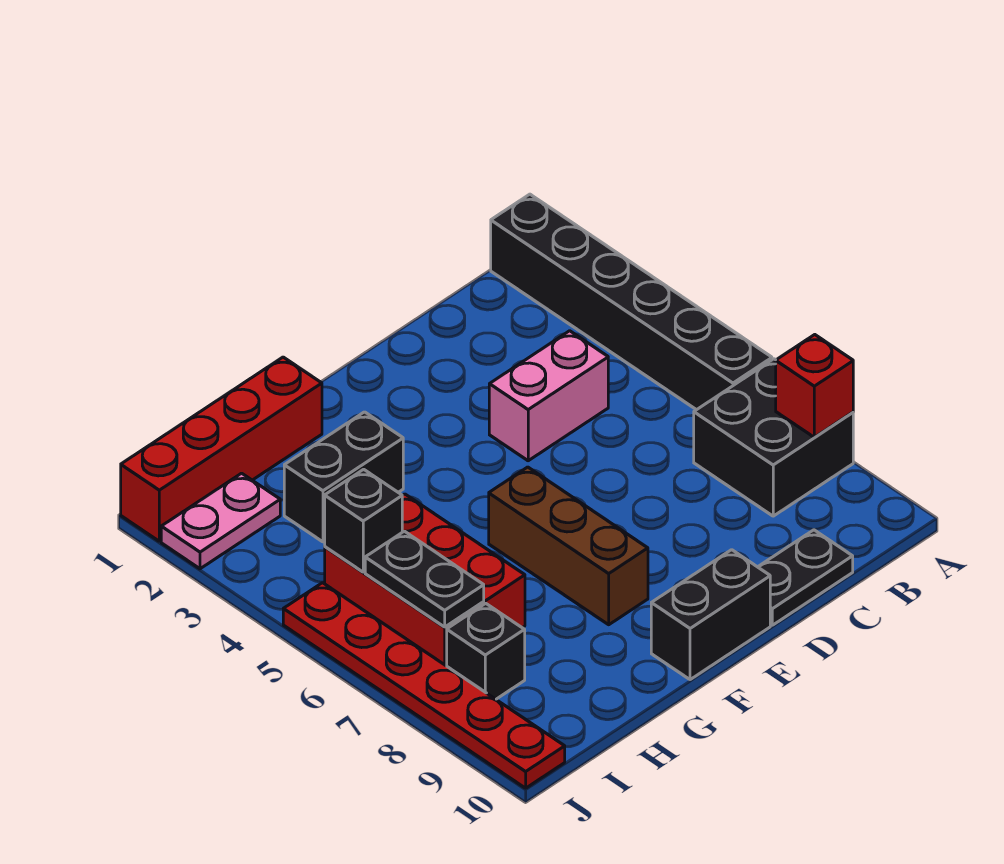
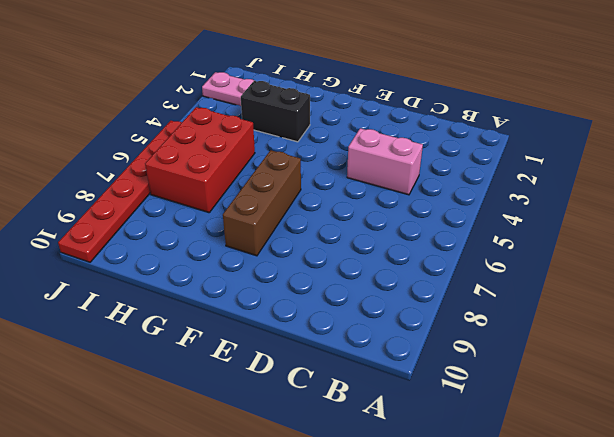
none -> black 1x6 brick [491,194,772,410]
none -> black 2x2 brick [694,359,853,516]
none -> black 1x2 plate [758,530,853,625]

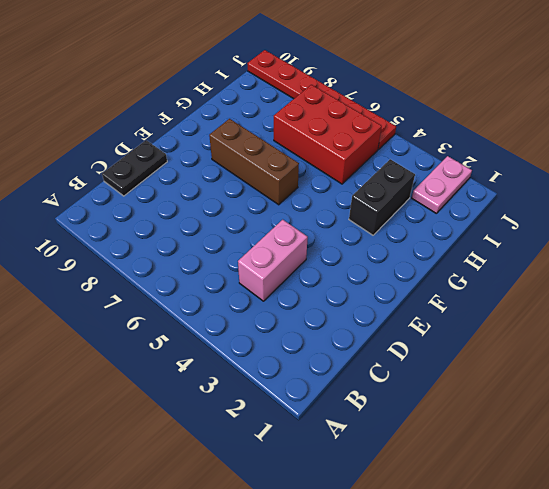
none -> black 1x6 brick [491,194,772,410]
none -> black 2x2 brick [694,359,853,516]
none -> black 1x2 brick [651,550,770,680]

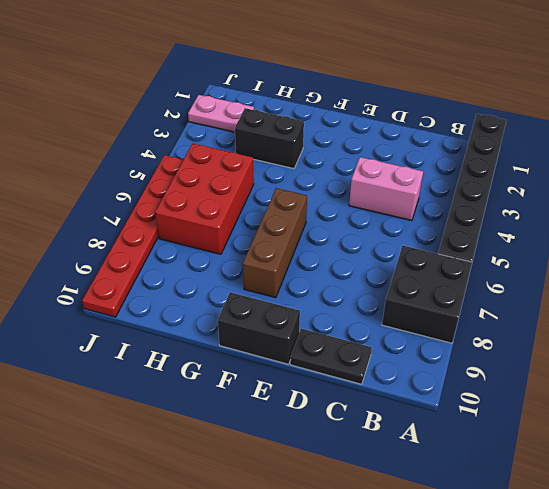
none -> red 1x4 brick [121,357,322,541]
none -> black 1x1 brick [447,603,525,699]
none -> red 1x1 brick [776,335,853,437]

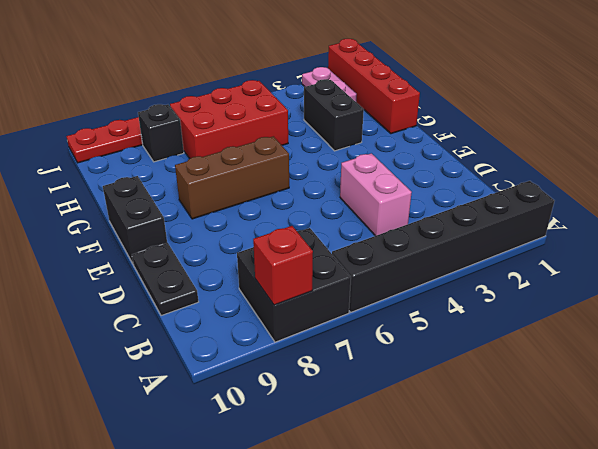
none -> black 1x1 brick [325,469,402,572]
none -> black 1x2 plate [365,531,484,627]

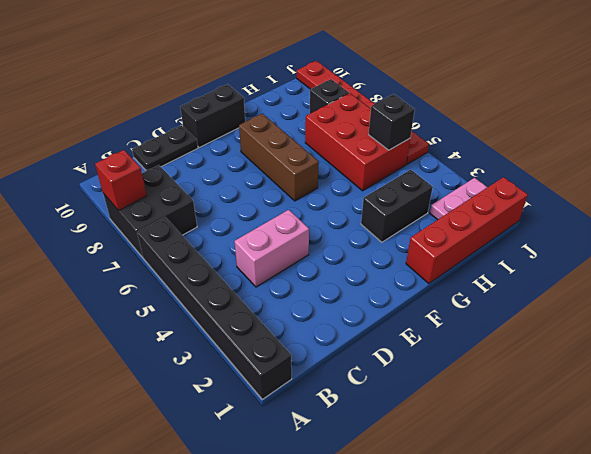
none -> black 1x2 plate [365,531,484,627]

